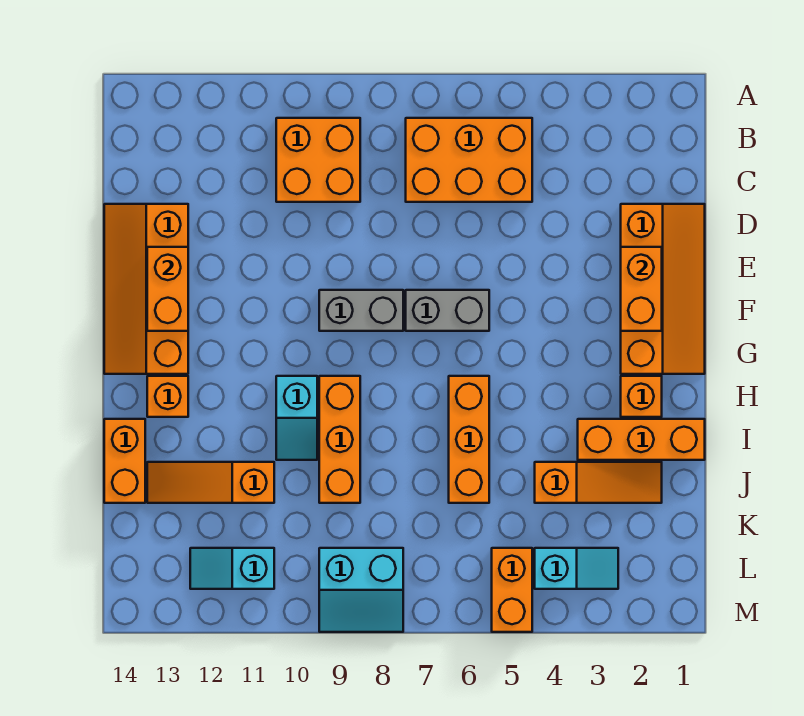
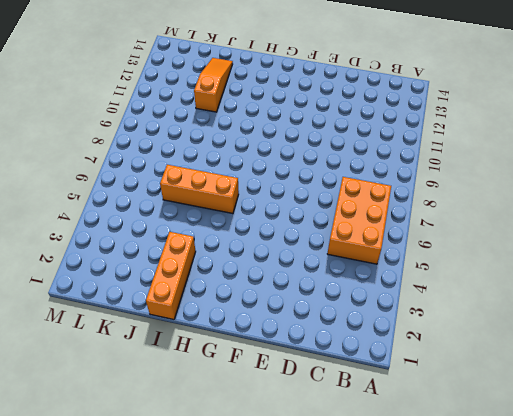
none -> orange 2x2 brick [276,118,360,202]
none -> orange 2x4 slope [621,204,705,374]
none -> orange 2x4 slope [104,204,188,374]

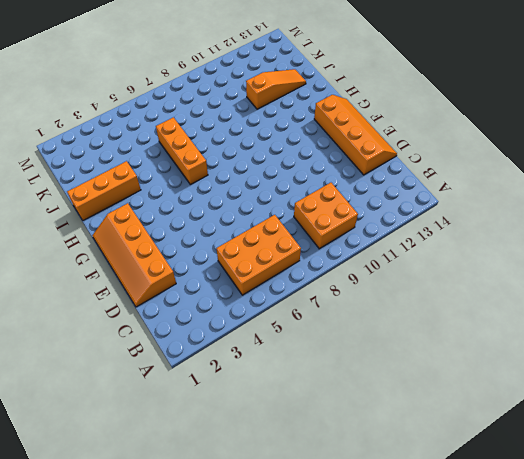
none -> grey 1x2 brick [406,290,489,331]
none -> grey 1x2 brick [319,290,403,331]
none -> orange 1x1 brick [621,376,662,417]

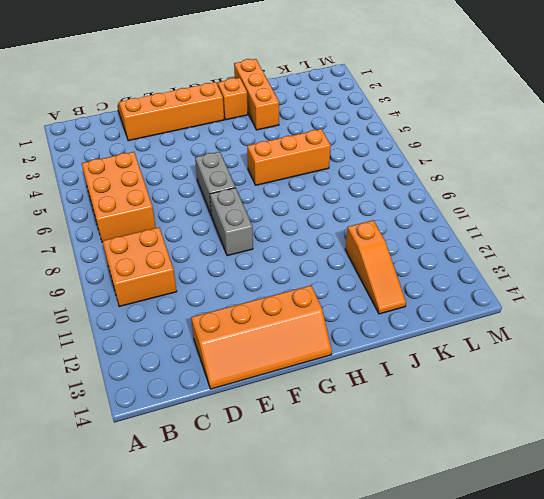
none -> orange 1x3 brick [319,376,360,503]
none -> cyan 1x2 slope [276,376,317,460]
none -> orange 1x1 brick [147,376,188,417]

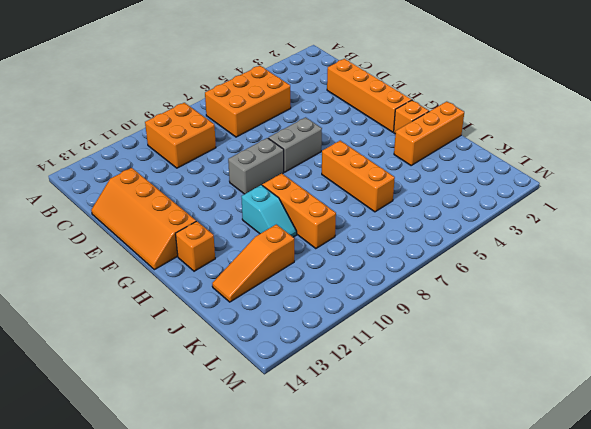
none -> orange 1x2 brick [104,419,145,503]
none -> orange 1x3 slope [535,462,662,503]
none -> cyan 1x2 slope [535,548,618,589]

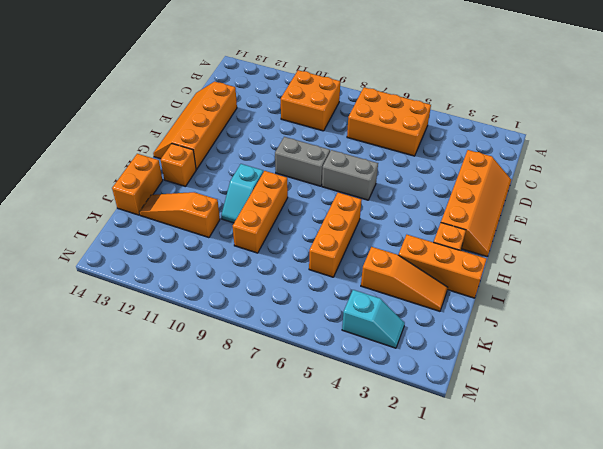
none -> orange 1x2 brick [492,548,532,632]
none -> cyan 2x2 slope [319,548,403,632]
none -> cyan 1x2 slope [190,548,274,589]

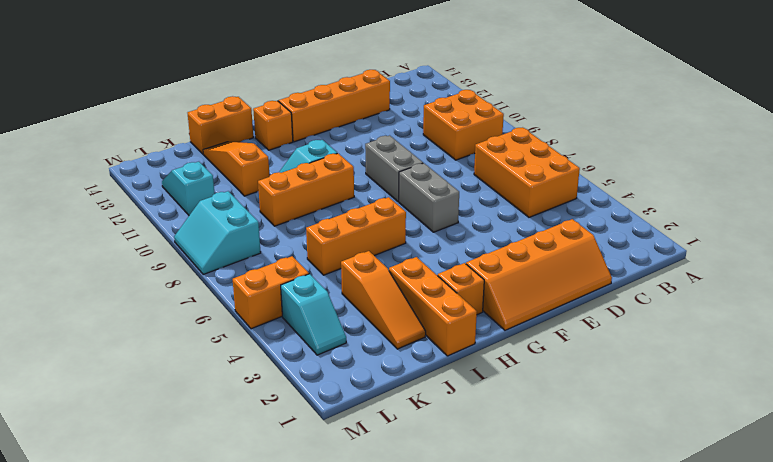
none -> orange 1x2 brick [621,247,662,331]
none -> orange 1x2 brick [147,247,188,331]

